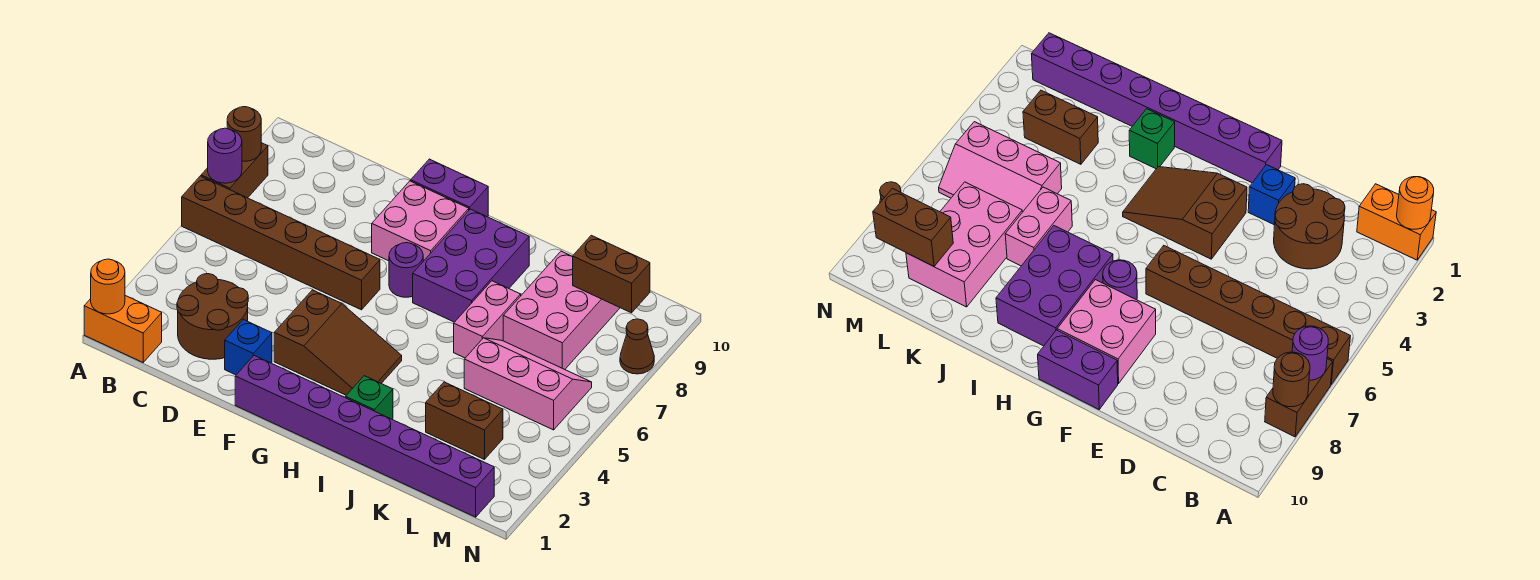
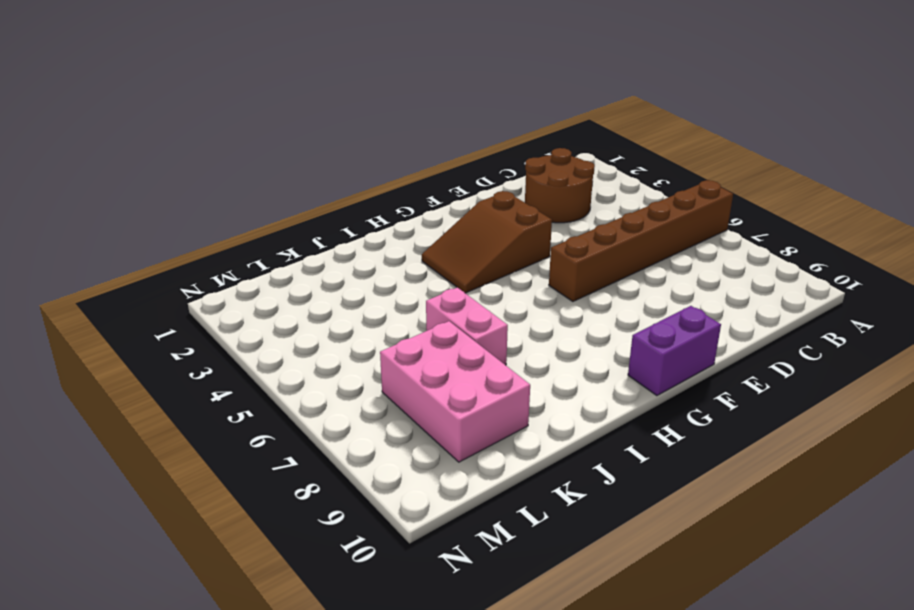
none -> orange 1x2 brick [84,296,162,362]
none -> brown 1x2 brick [201,143,268,198]
none -> blue 1x1 brick [225,320,272,375]

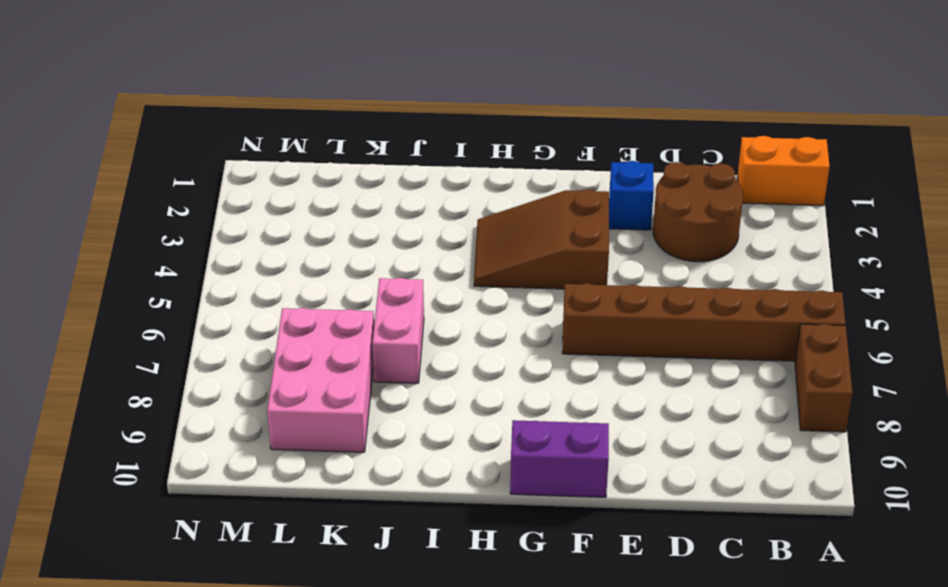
none -> purple 1x8 brick [235,356,494,517]
none -> pink 2x2 brick [372,181,469,261]
none -> purple 1x1 round brick [389,243,423,297]

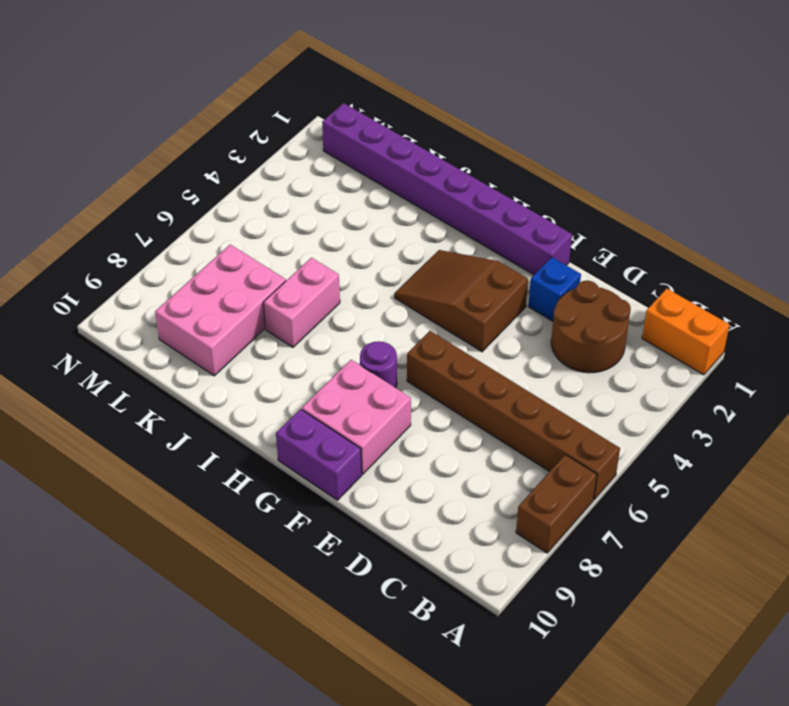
none -> purple 2x3 brick [413,209,529,322]
none -> green 1x1 brick [346,376,393,419]
none -> brown 1x2 brick [426,382,503,460]

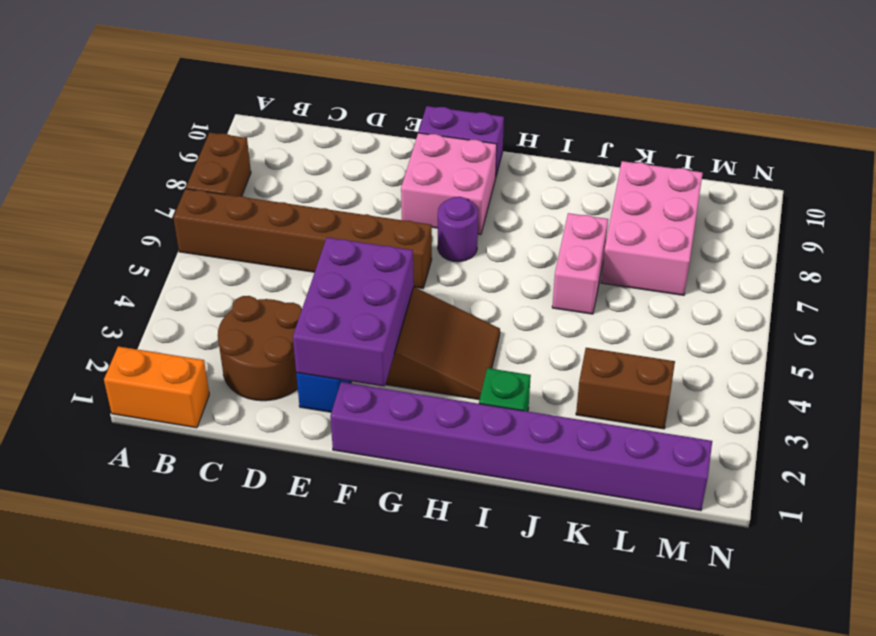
purple 2x3 brick [293,237,414,387] -> purple 2x3 brick moved to [413,209,529,322]
none -> pink 2x3 slope [464,338,592,430]
none -> brown 1x1 cone [620,319,654,374]
none -> orange 1x1 round brick [91,259,125,314]

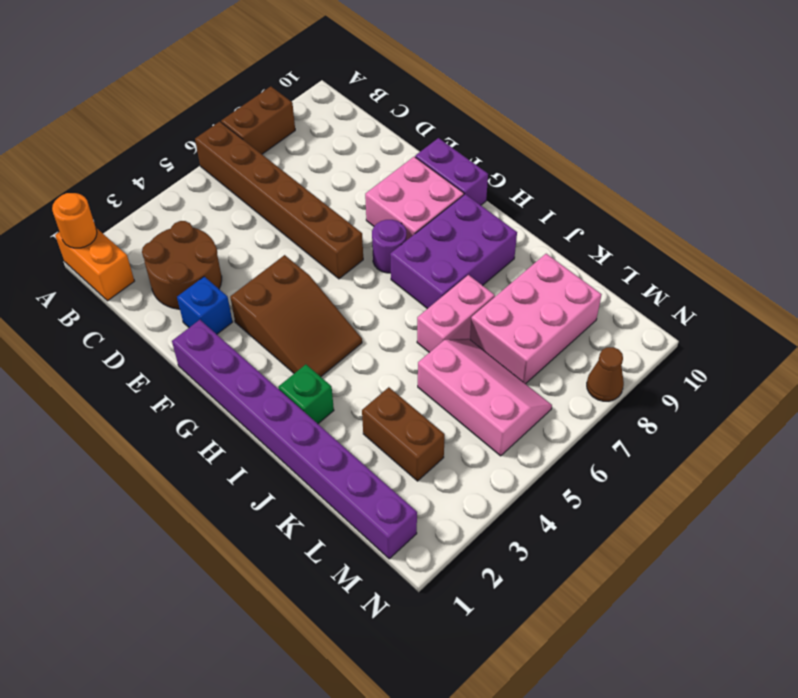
none -> purple 1x1 round brick [208,128,242,183]
none -> brown 1x1 round brick [227,107,261,161]
none -> brown 1x2 brick [572,235,650,313]

